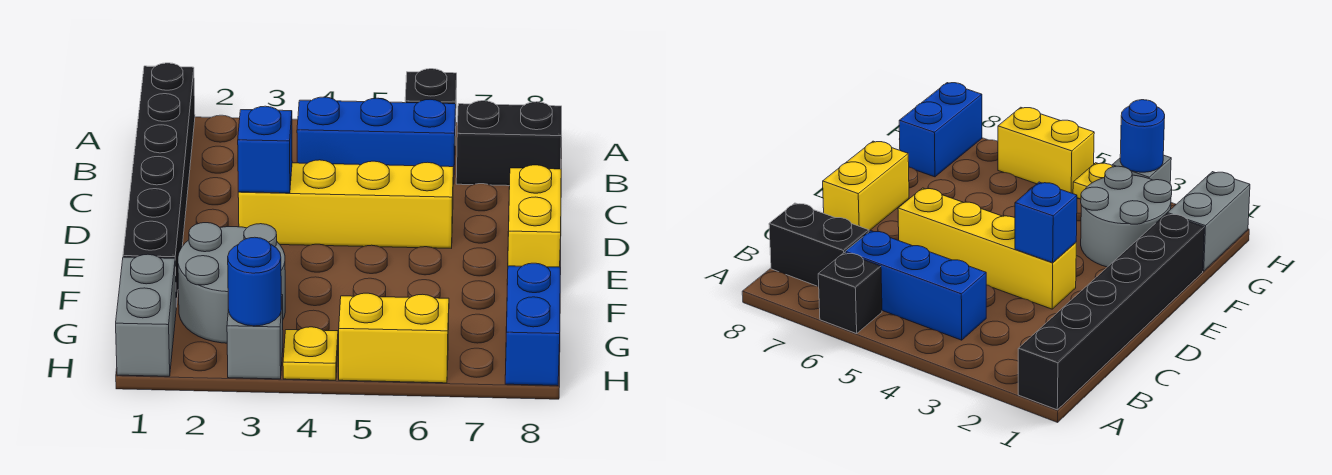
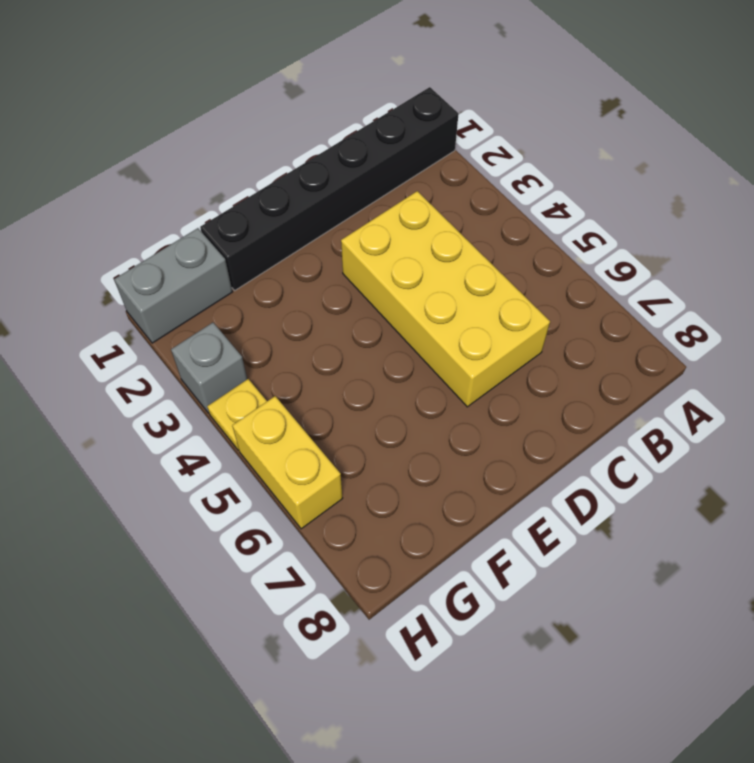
yellow 2x4 brick [341,191,550,407] -> yellow 1x4 brick [238,160,454,248]
none -> black 1x1 brick [405,69,457,135]
none -> blue 1x3 brick [297,97,456,184]
none -> black 1x2 brick [456,101,562,186]

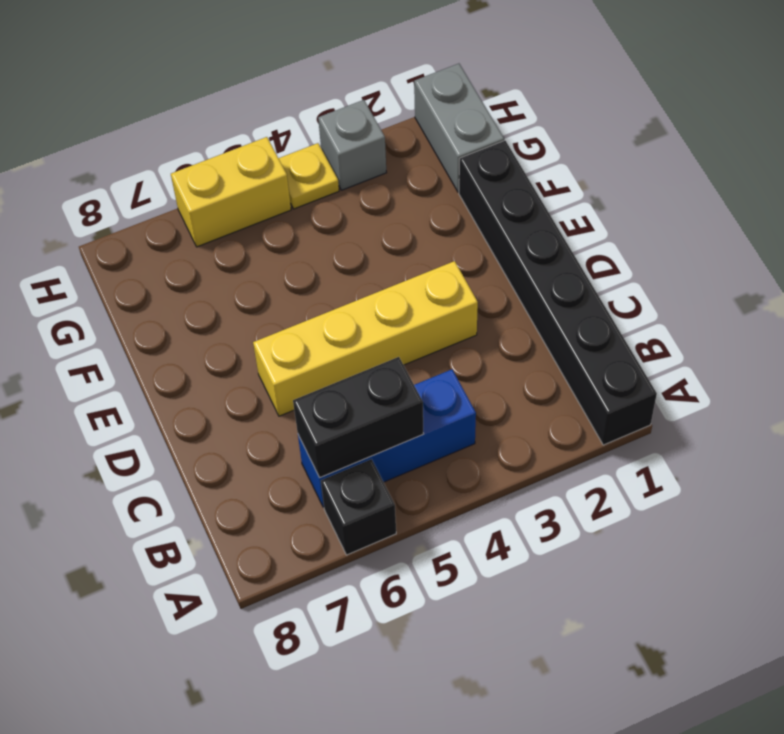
black 1x2 brick [293,357,424,478] -> black 1x2 brick moved to [456,101,562,186]
none -> yellow 1x2 brick [507,165,561,282]
none -> grey 2x2 round brick [178,223,285,343]
none -> blue 1x2 brick [505,263,560,386]

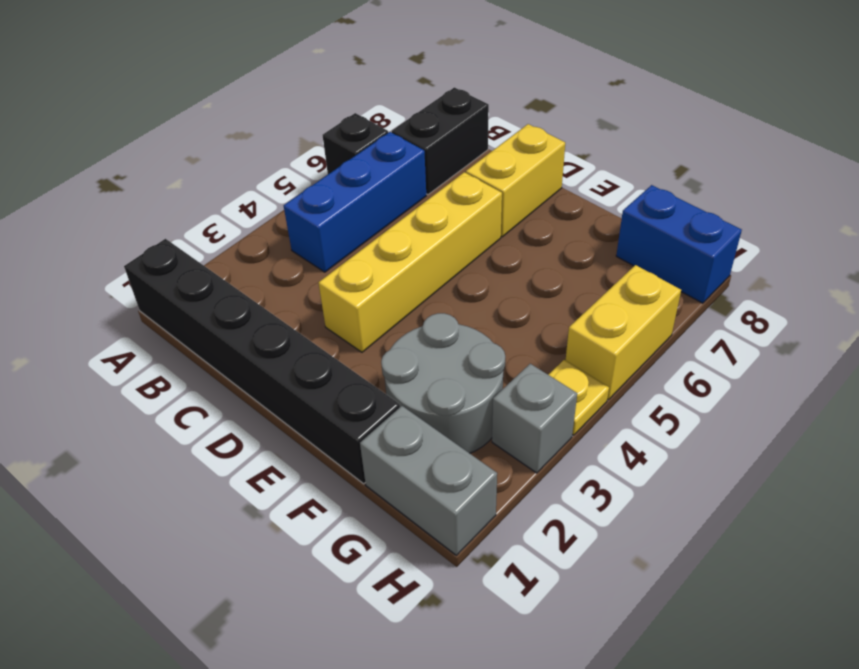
yellow 1x2 brick [466,124,565,237] -> yellow 1x2 brick turned to [507,165,561,282]
none -> blue 1x1 brick [238,106,292,193]
none -> blue 1x1 round brick [228,237,281,326]

